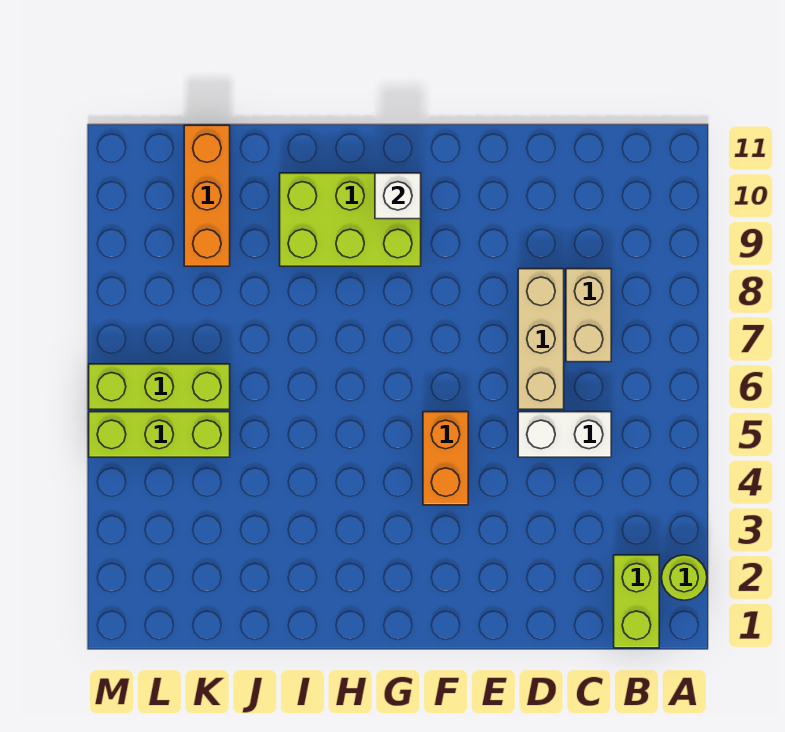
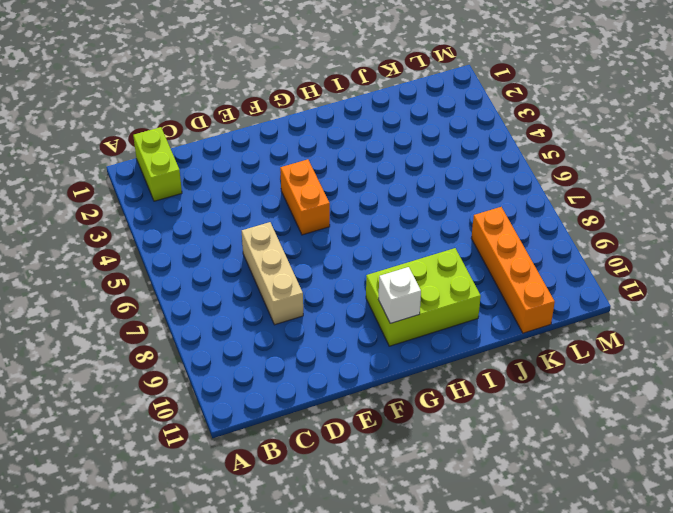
orange 1x4 brick [471,207,555,333] -> orange 1x3 brick [184,125,230,266]
none -> lime 1x1 round brick [662,555,707,600]
none -> white 1x2 brick [518,412,611,457]

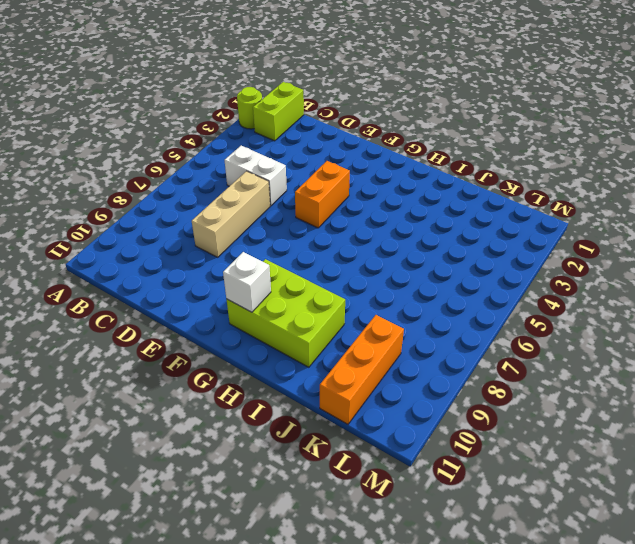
none -> tan 1x2 brick [566,269,611,362]
none -> lime 1x3 brick [89,412,230,457]

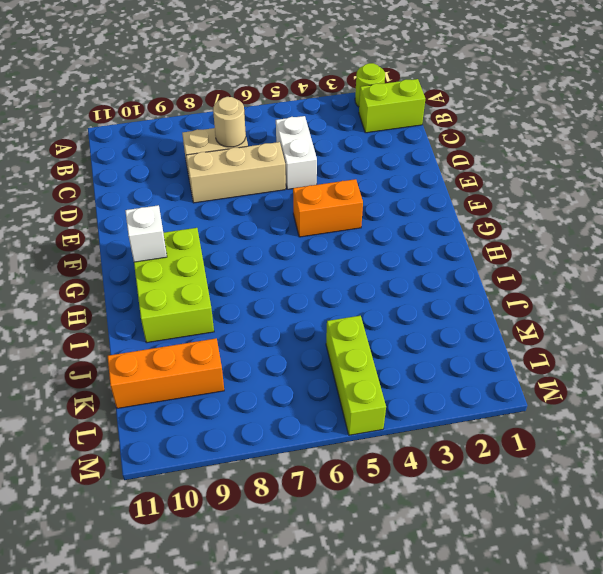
tan 1x1 round brick [213,97,246,147] -> none
none -> lime 1x3 brick [89,364,230,409]

